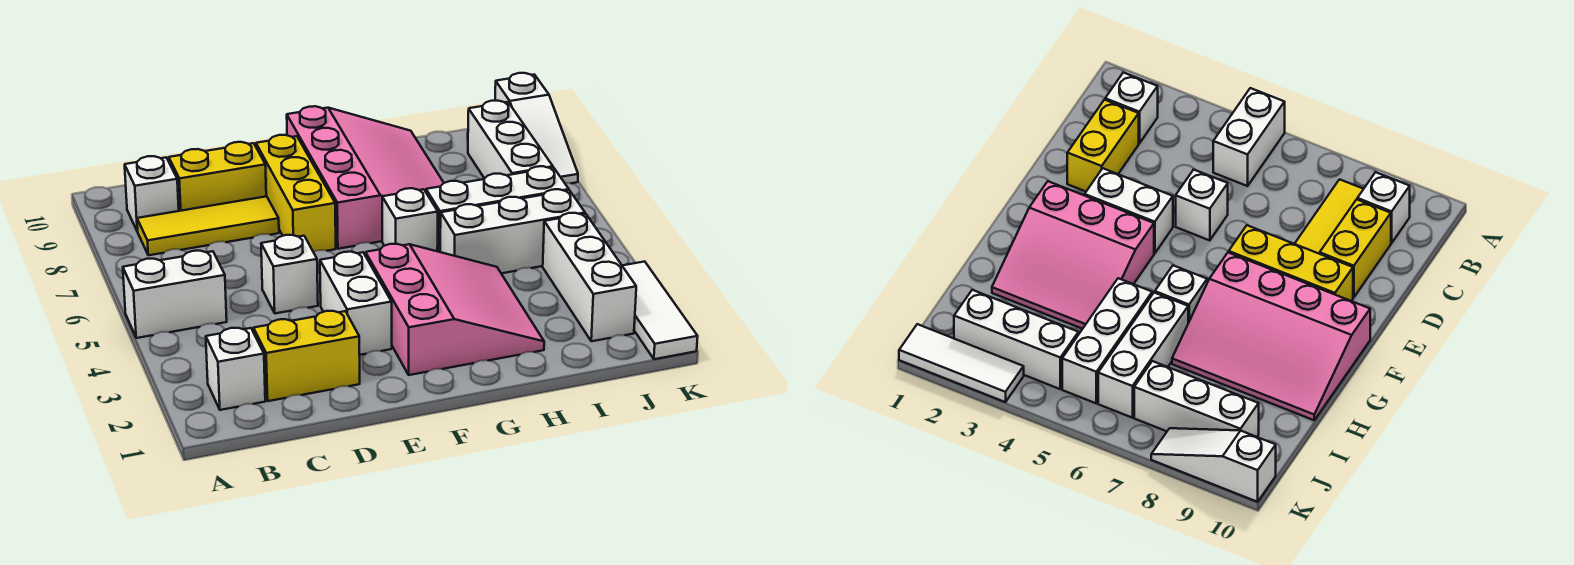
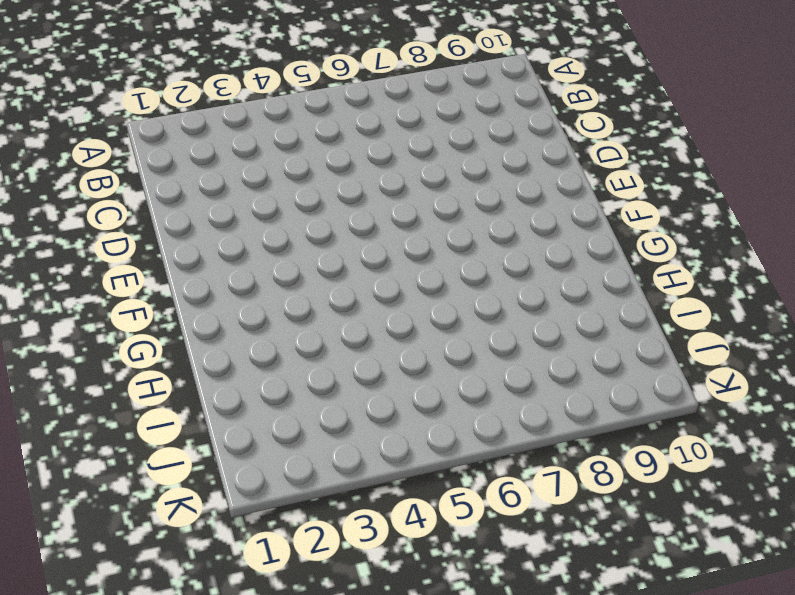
none -> white 1x2 brick [123,251,227,338]
none -> white 1x1 brick [206,328,265,410]
none -> yellow 1x3 tile [137,196,279,255]

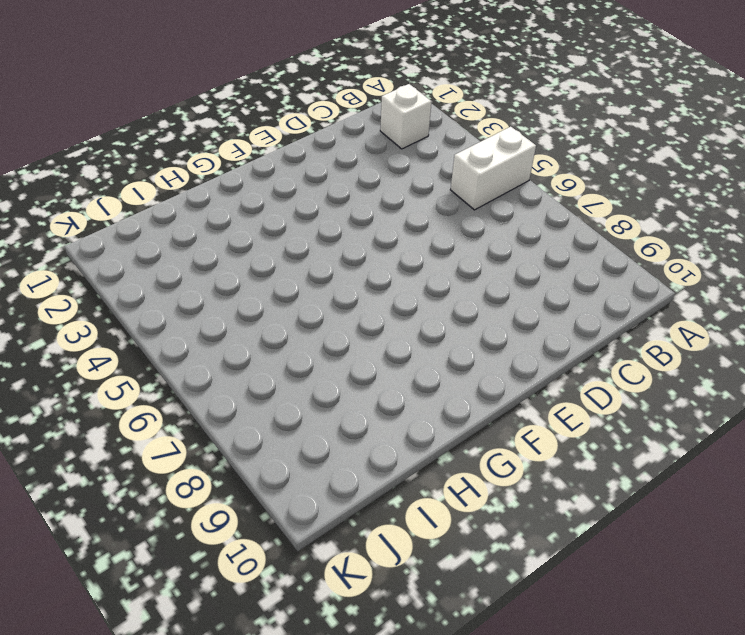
none -> yellow 1x3 tile [137,196,279,255]
none -> white 1x1 brick [125,156,179,231]
none -> yellow 1x2 brick [254,311,360,401]

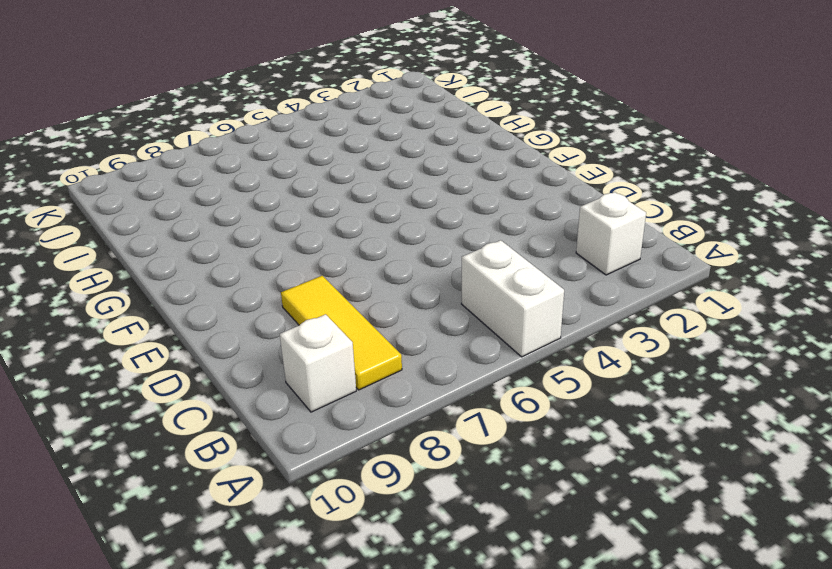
none -> yellow 1x2 brick [254,311,360,401]
none -> yellow 1x2 brick [169,142,266,211]
none -> white 1x1 brick [261,235,318,313]

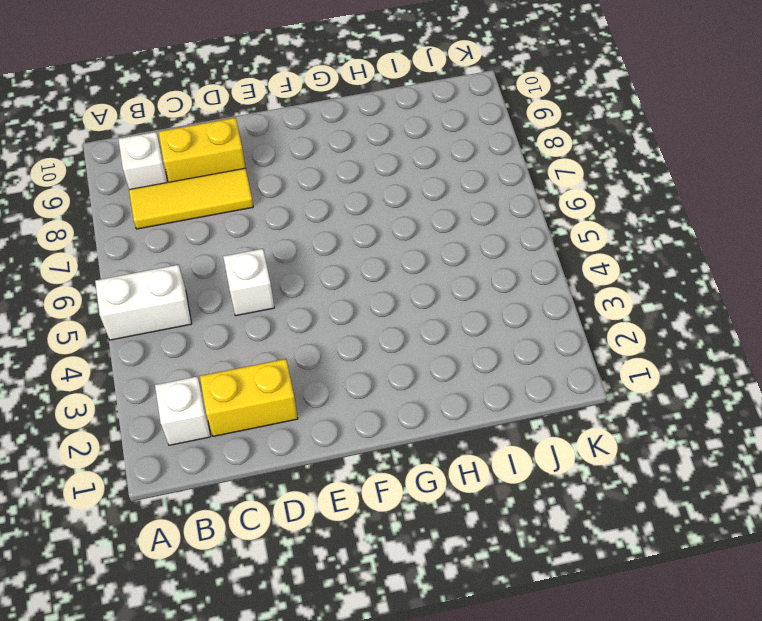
none -> white 1x2 brick [320,252,392,355]
none -> yellow 1x3 brick [256,135,336,252]
none -> pink 3x3 slope [366,244,544,375]

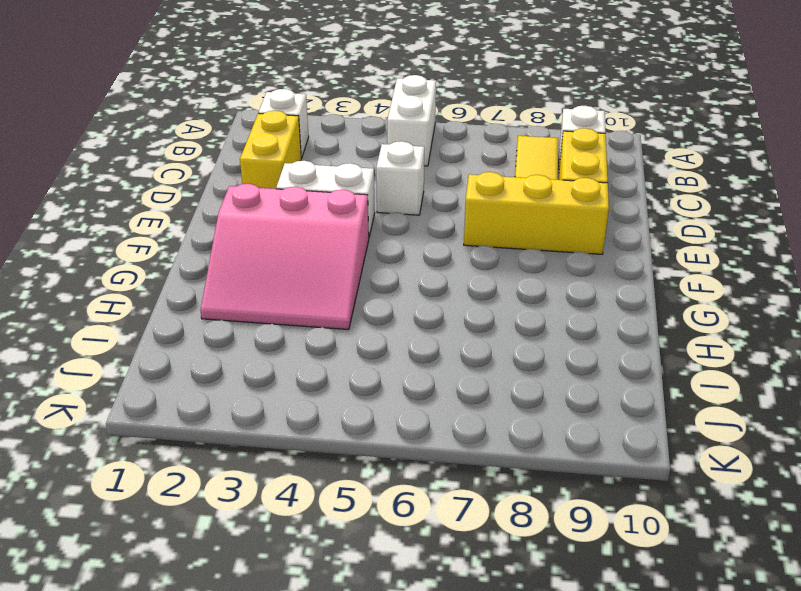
none -> pink 3x4 slope [287,106,444,249]
none -> white 1x1 brick [382,188,438,251]
none -> white 1x3 brick [440,189,585,273]

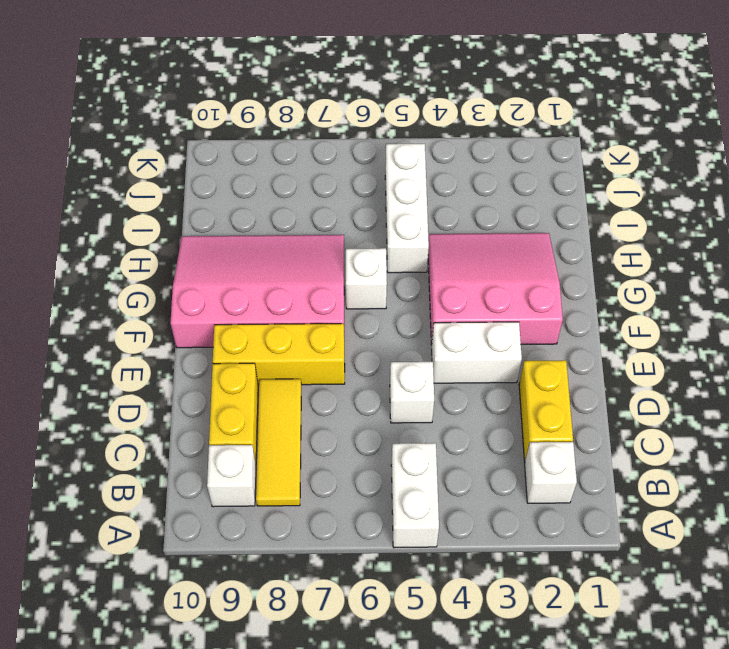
none -> white 1x3 brick [426,166,569,252]
none -> white 1x3 brick [543,213,636,341]
none -> white 1x3 brick [468,101,553,179]

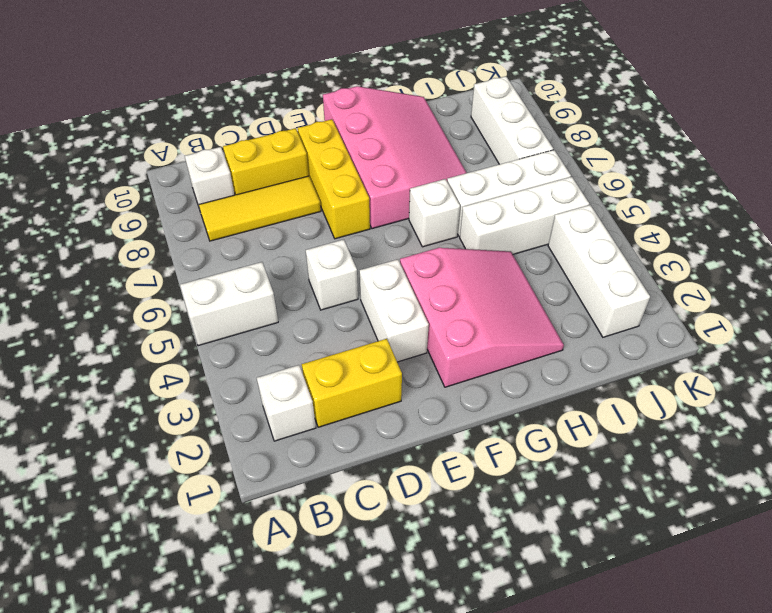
none -> white 1x3 tile [622,262,698,359]
none -> white 1x3 slope [495,73,578,183]

